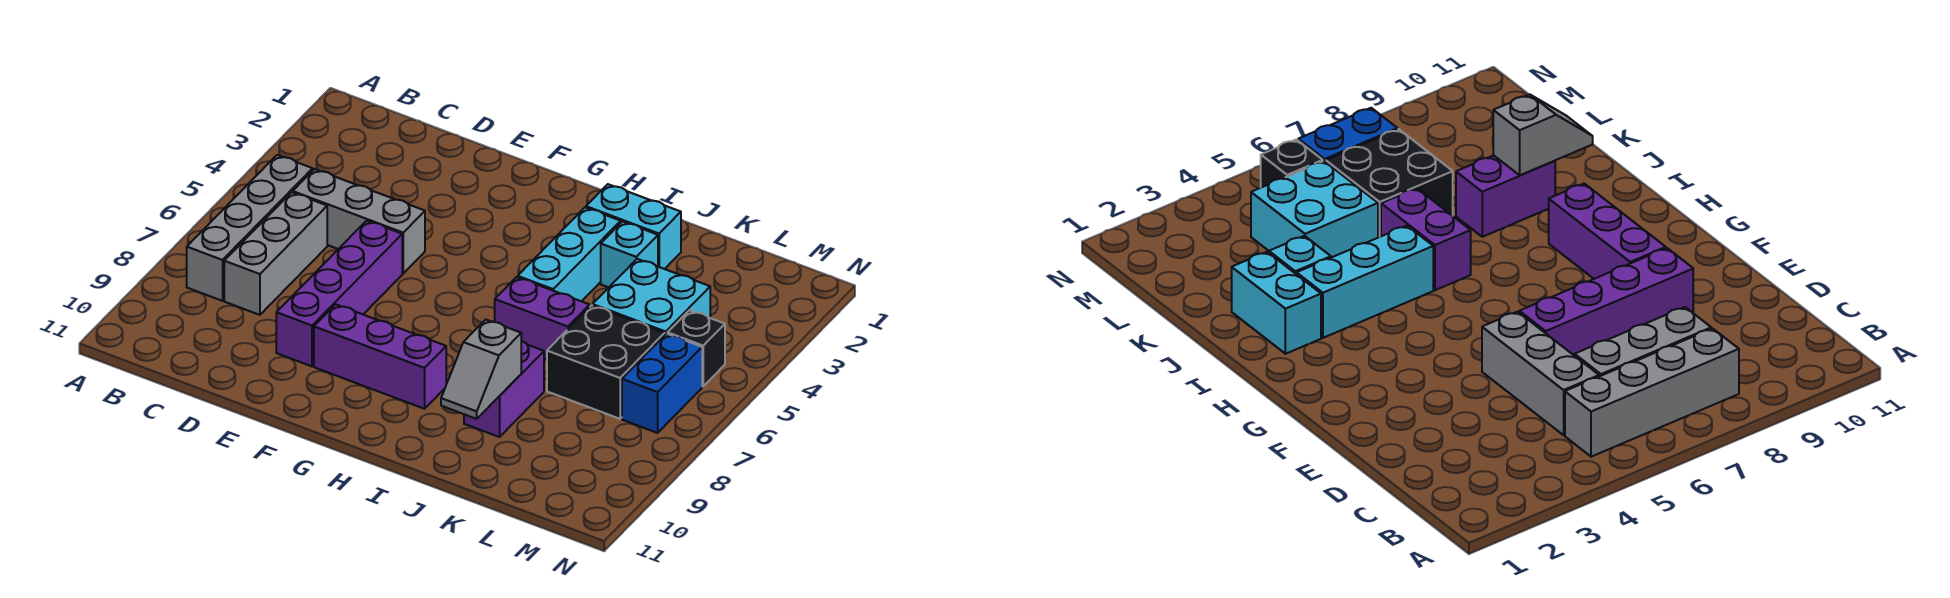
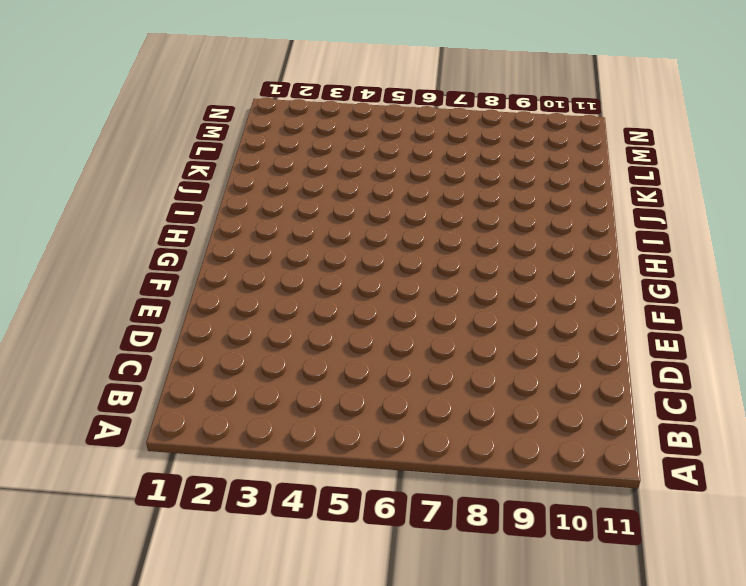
none -> grey 1x4 brick [187,155,313,301]
none -> grey 1x3 brick [293,169,425,273]
none -> grey 1x3 brick [224,192,327,315]

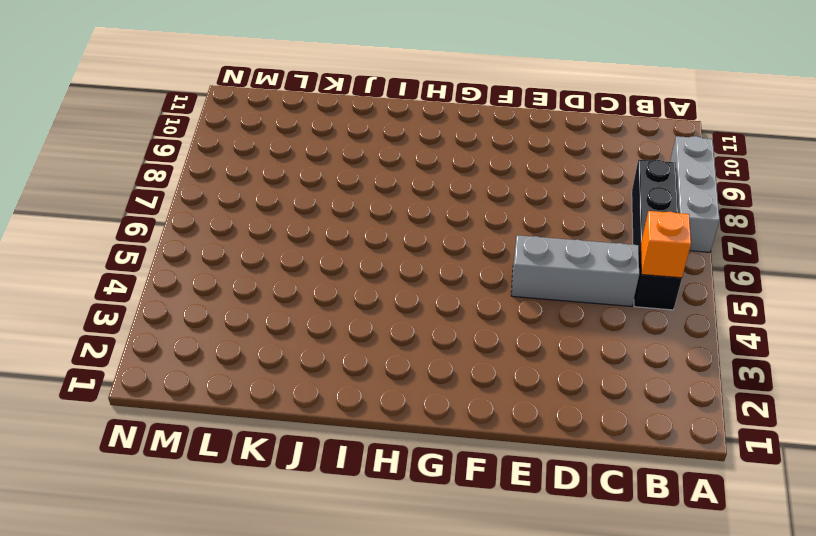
grey 1x3 brick [670,136,719,252] -> grey 1x3 brick moved to [224,192,327,315]
black 1x4 brick [632,160,682,310] -> grey 1x4 brick [187,155,313,301]
orange 1x1 brick [641,211,691,278] -> none
none -> purple 1x4 brick [276,221,402,366]
none -> purple 1x3 brick [314,304,446,409]
none -> cyan 1x2 brick [586,184,681,269]

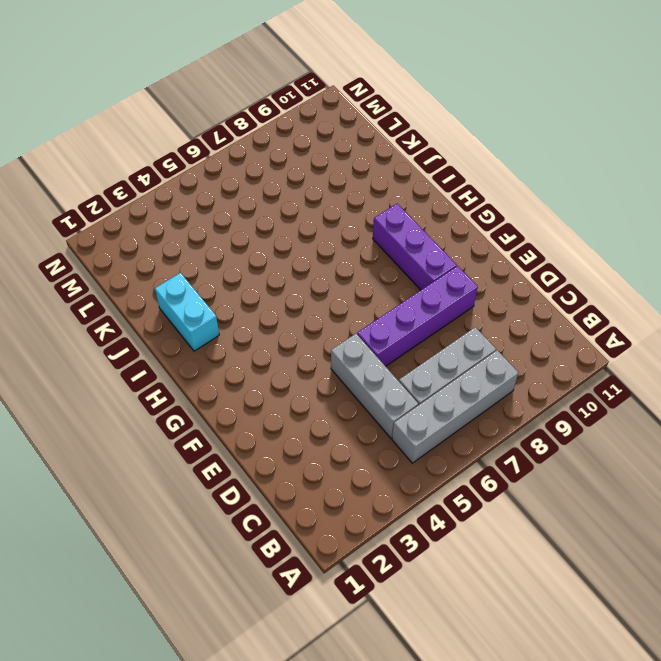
none -> cyan 1x3 brick [518,207,621,301]
none -> purple 1x2 brick [495,277,590,359]
none -> cyan 1x1 brick [601,222,658,287]

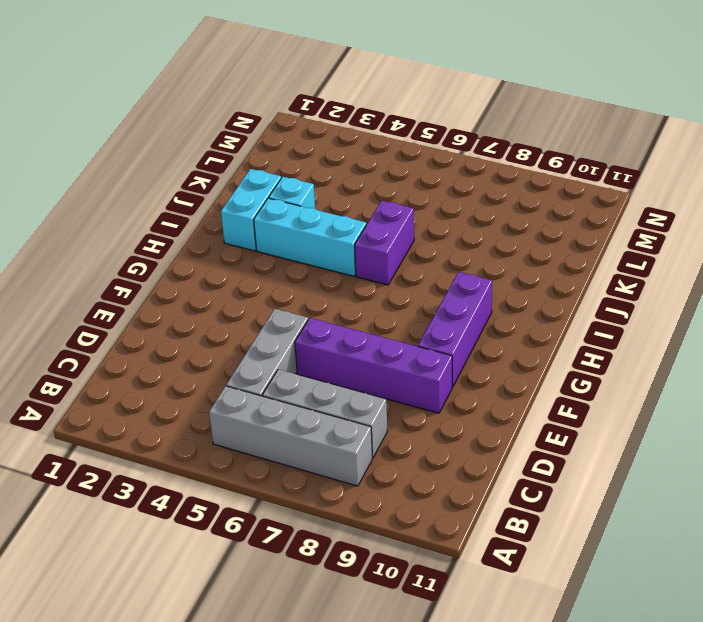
none -> purple 1x2 brick [464,341,544,437]
none -> cyan 2x2 brick [593,259,710,334]
none -> black 2x2 brick [547,305,665,419]

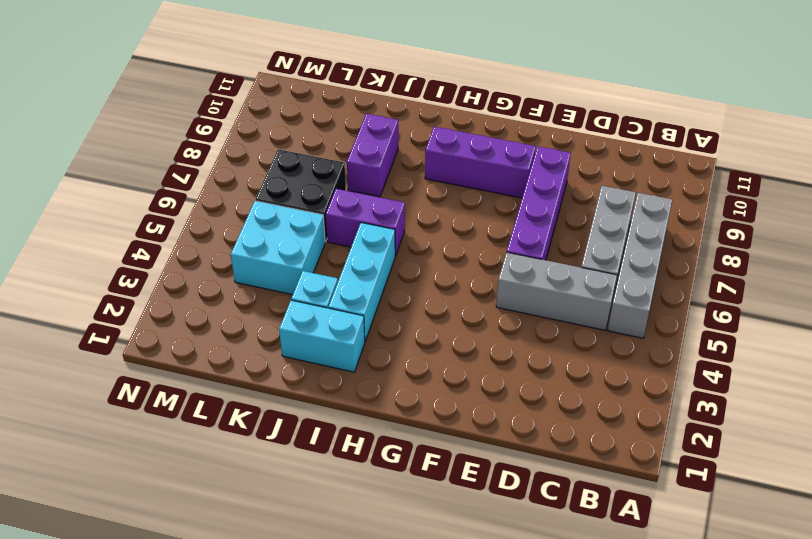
none -> black 1x1 brick [668,310,725,386]
none -> blue 1x2 brick [622,334,702,433]
none -> grey 1x2 slope [441,320,521,419]

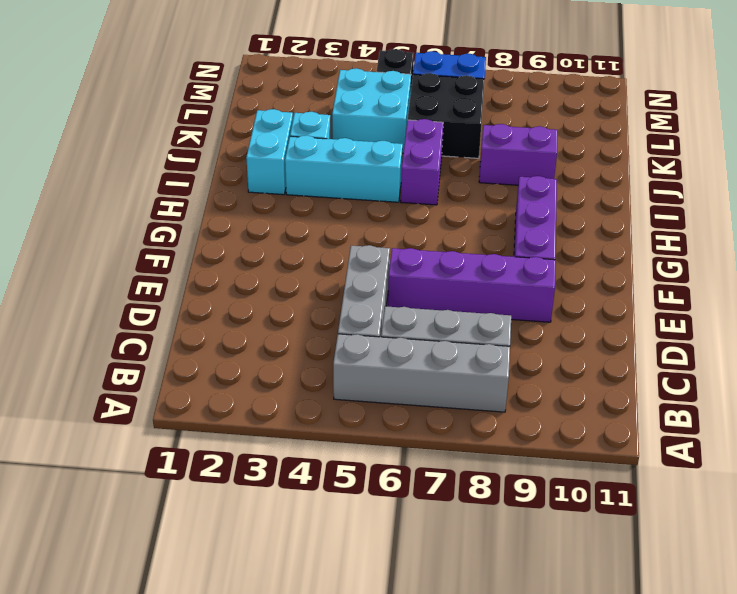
none -> grey 1x2 slope [441,320,521,419]

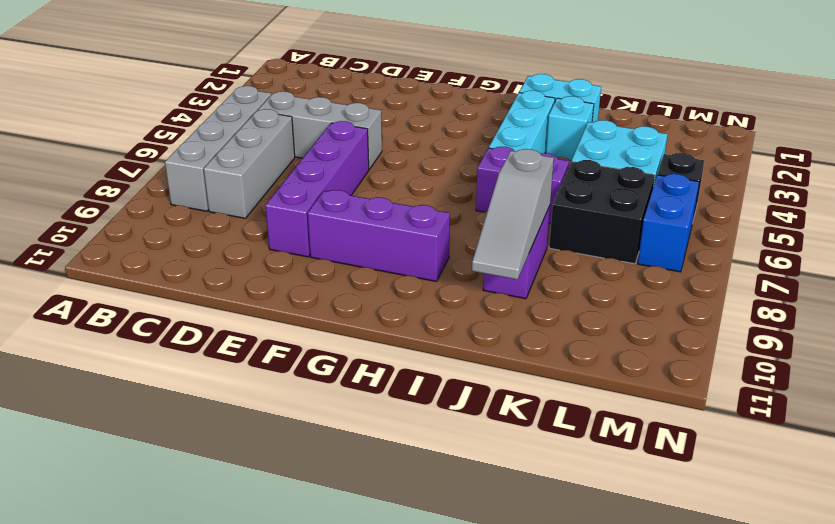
grey 1x3 slope [472,149,554,279] -> grey 1x2 slope [441,320,521,419]

